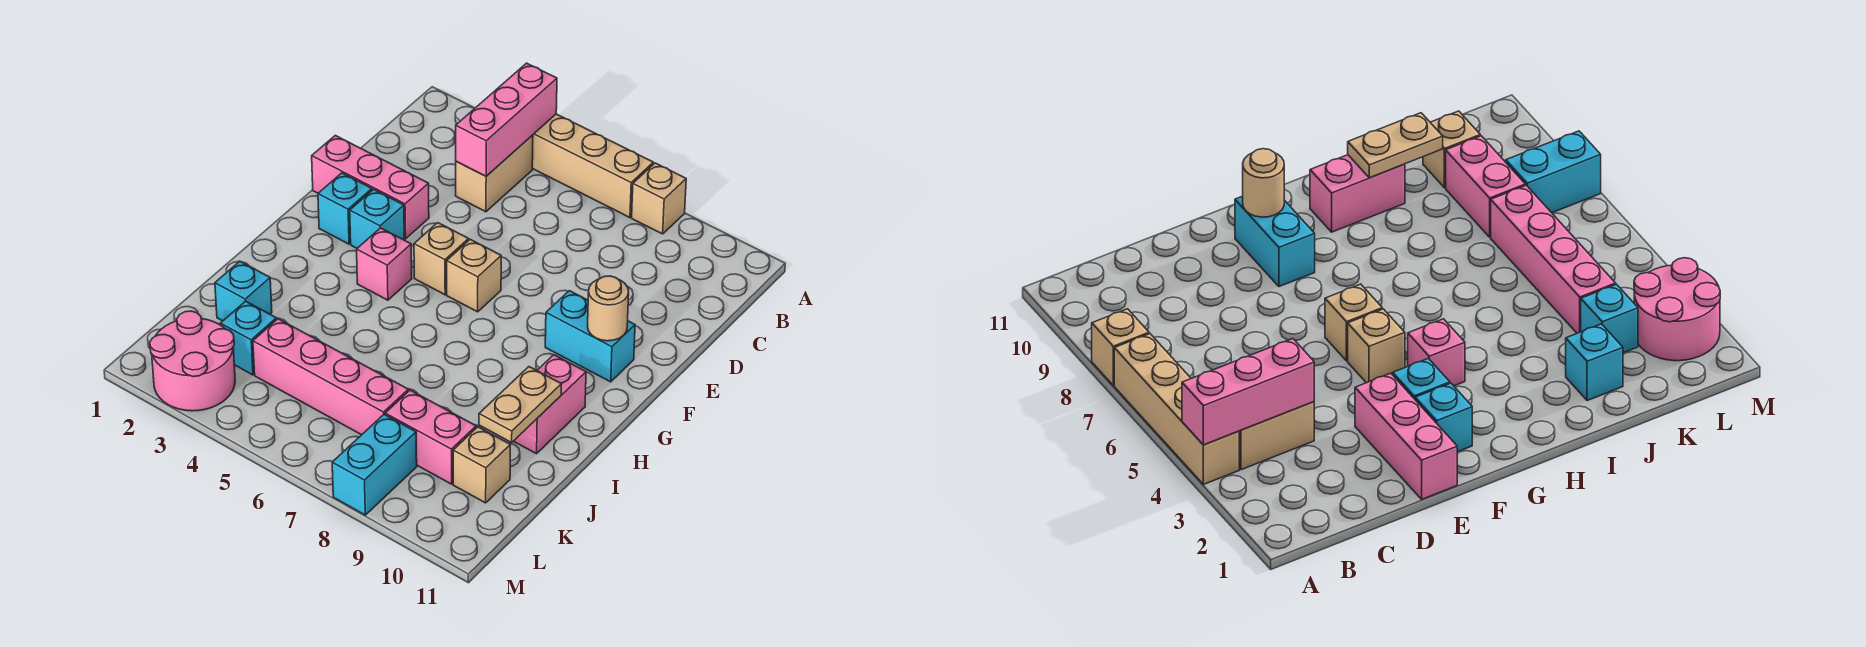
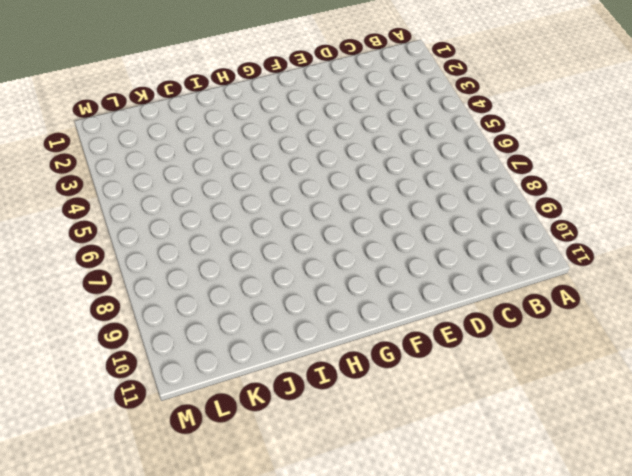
none -> tan 1x4 brick [532,114,653,218]
none -> tan 1x1 brick [632,163,686,234]
none -> tan 1x2 brick [456,135,533,212]

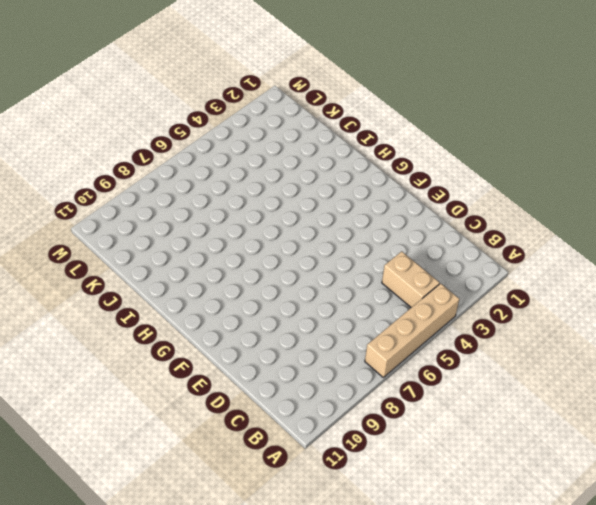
none -> tan 1x1 brick [632,163,686,234]
none -> pink 1x3 brick [312,135,429,239]
none -> cyan 1x1 brick [318,173,372,244]

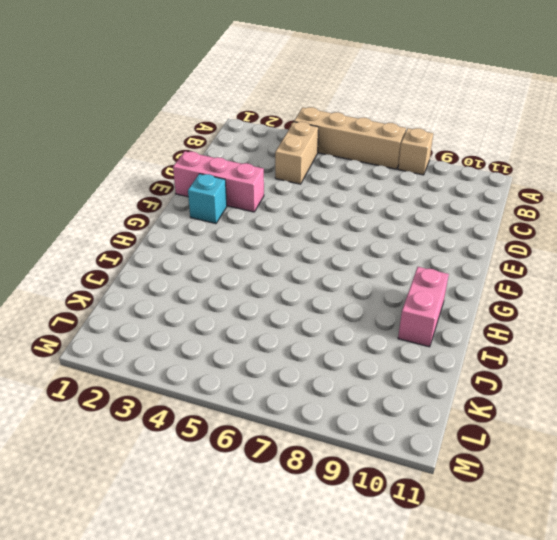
none -> cyan 1x1 brick [350,189,404,248]
none -> tan 1x1 brick [414,223,469,295]
none -> tan 1x1 brick [447,239,501,312]

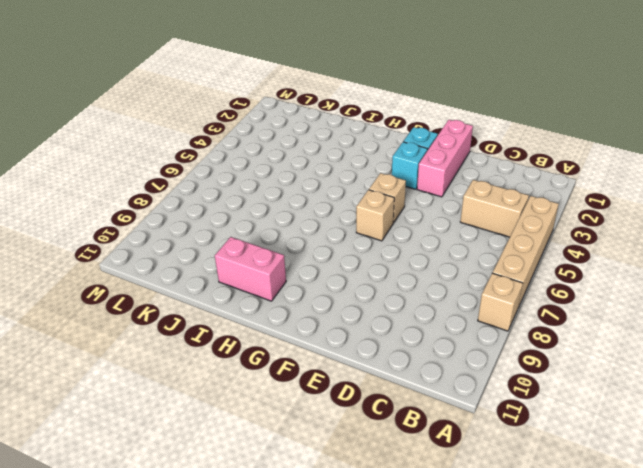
none -> cyan 1x2 brick [545,291,635,382]
none -> pink 1x1 brick [357,228,412,300]
none -> cyan 1x1 brick [215,261,272,321]

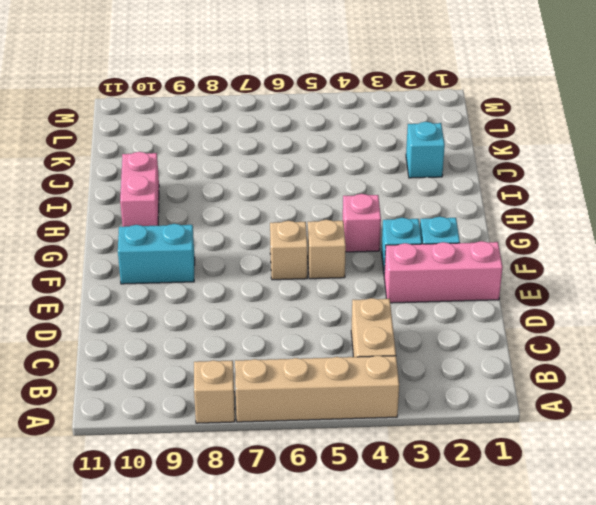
none -> cyan 1x1 brick [221,301,277,375]
none -> pink 1x4 brick [253,319,408,435]
none -> pink 1x2 brick [385,390,476,484]

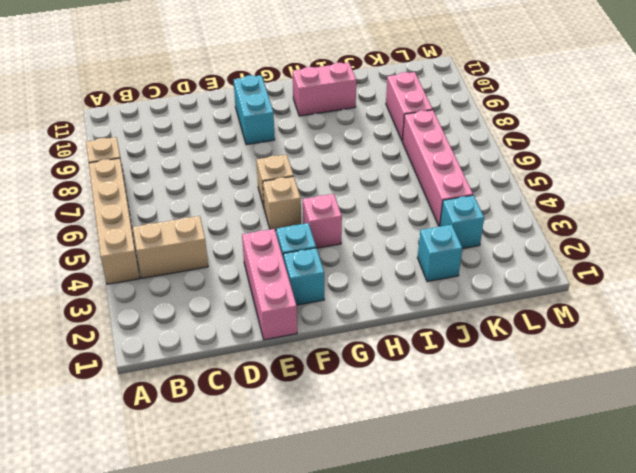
none -> tan 1x1 brick [453,427,510,503]
none -> pink 2x2 round brick [150,311,235,411]
none -> cyan 1x2 brick [332,414,417,515]

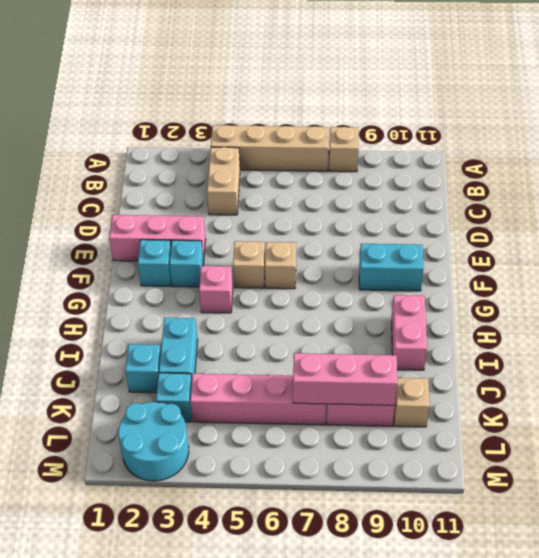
cyan 1x2 brick [159,318,198,379] -> cyan 1x2 brick moved to [332,414,417,515]
pink 1x3 brick [293,353,397,405] -> pink 1x3 brick turned to [456,63,557,176]
cyan 2x2 round brick [118,402,189,481] -> pink 2x2 round brick [150,311,235,411]
none -> tan 1x1 round brick [588,276,629,341]
none -> tan 1x2 plate [479,367,561,443]

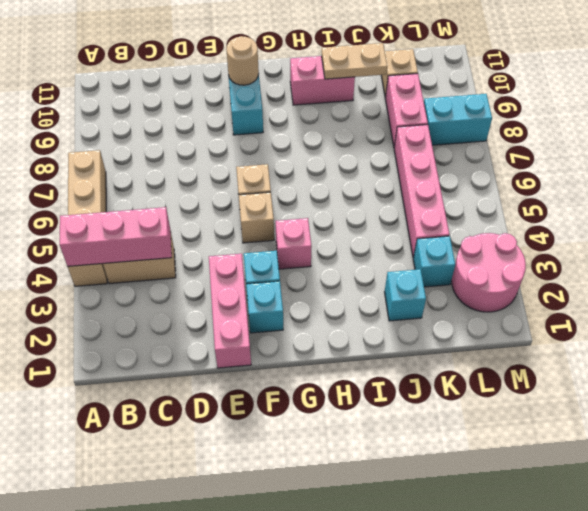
none -> tan 1x1 brick [632,163,686,234]

